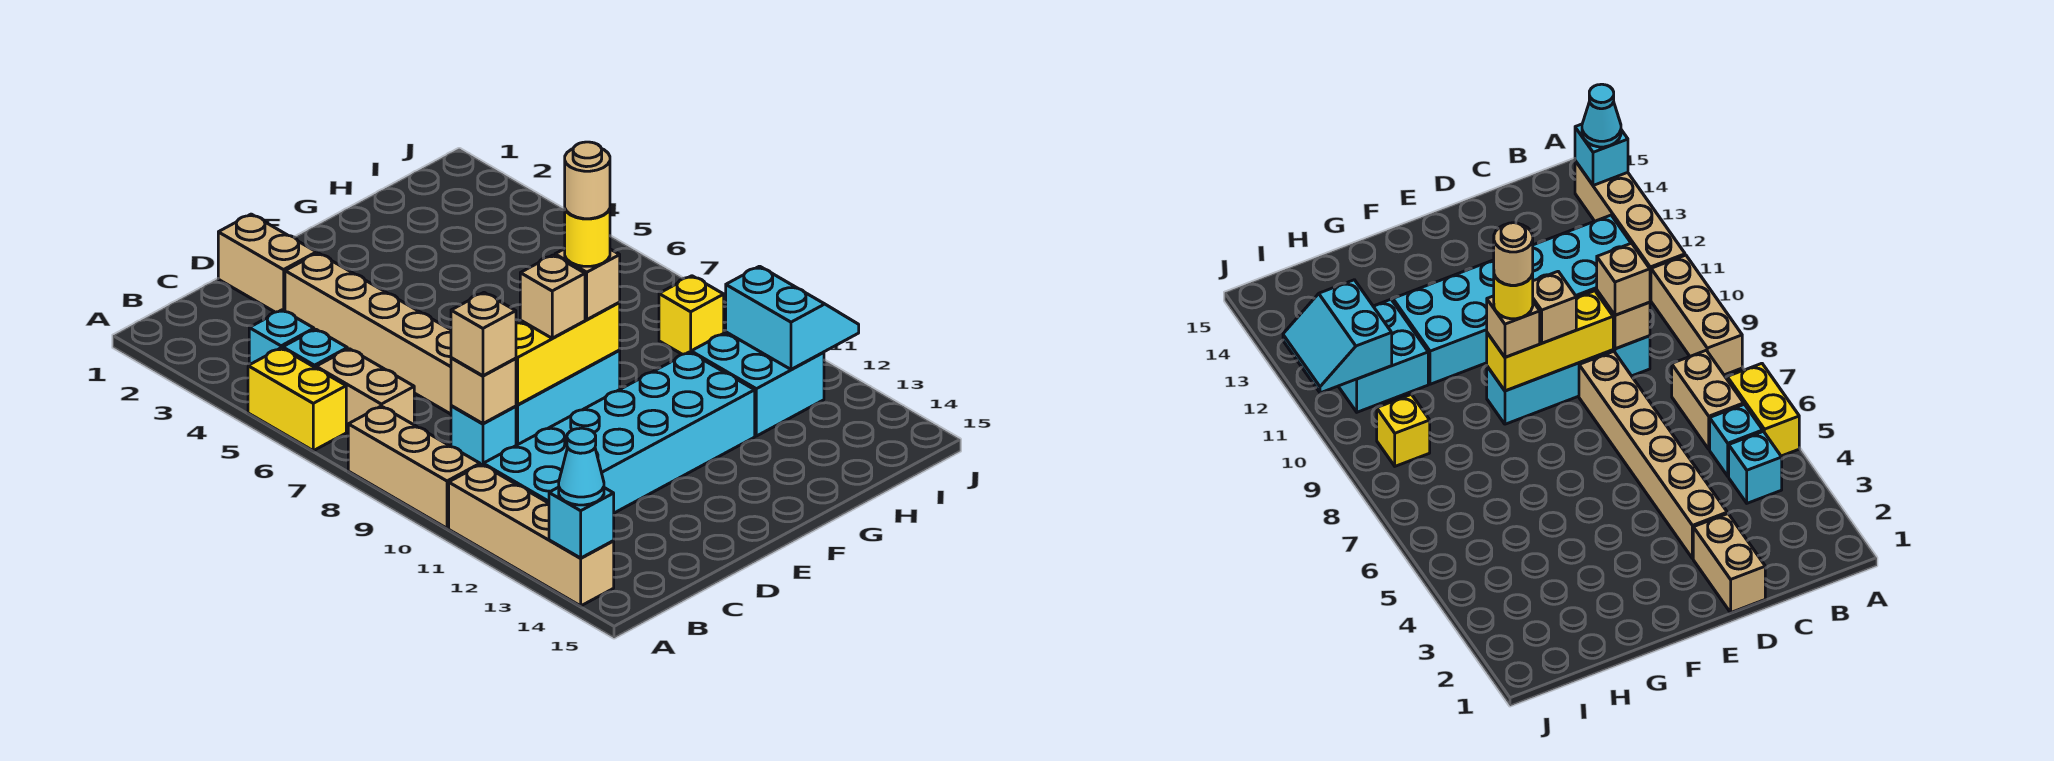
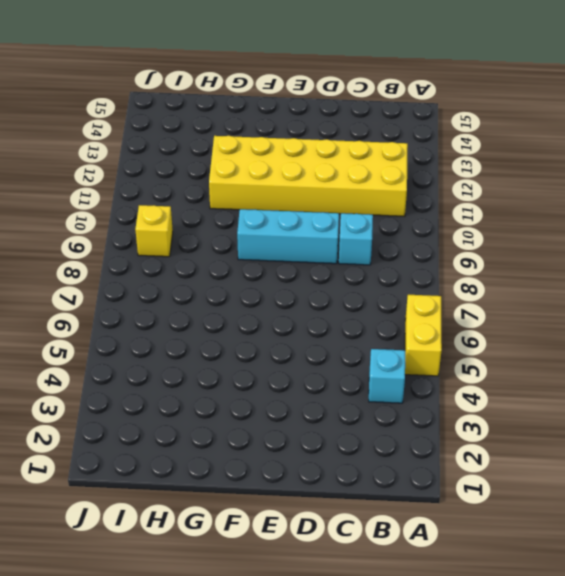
yellow 2x6 brick [209,136,408,216] -> cyan 2x6 brick [483,352,755,513]
none -> tan 1x3 brick [348,406,480,528]
none -> tan 1x4 brick [449,464,614,606]
none -> cyan 1x1 brick [283,329,347,368]

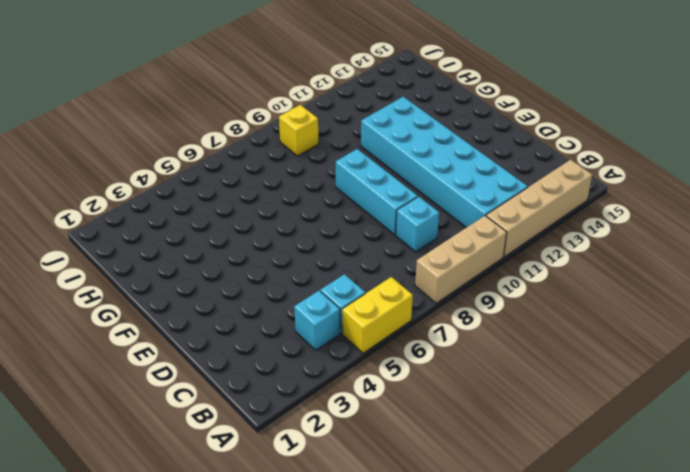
none -> tan 1x2 brick [316,349,414,432]
none -> tan 1x2 brick [218,214,317,312]
none -> tan 1x6 brick [285,253,451,414]

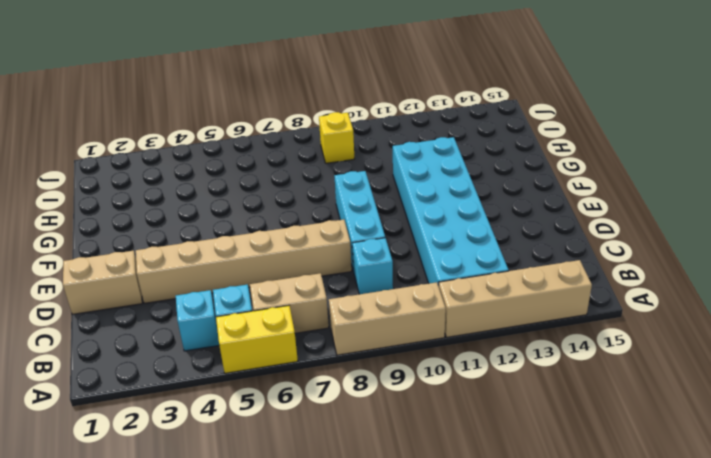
none -> cyan 2x2 brick [691,332,824,436]
none -> cyan 1x1 brick [549,487,614,558]
none -> tan 1x1 brick [451,358,516,424]

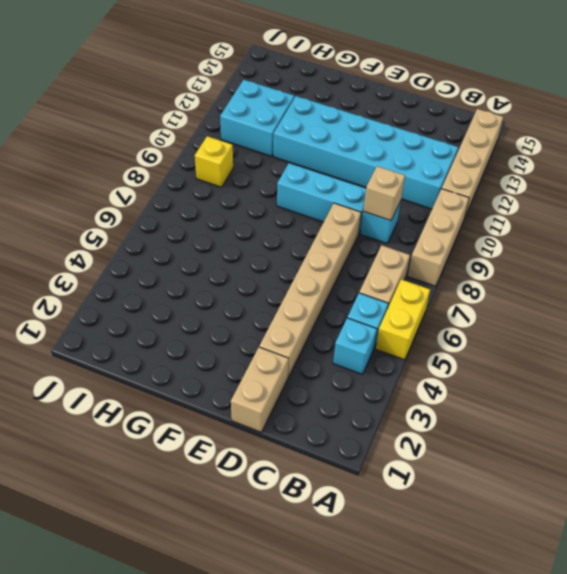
none -> cyan 1x1 brick [549,487,614,558]
none -> yellow 1x3 brick [516,303,620,405]
none -> cyan 2x2 slope [726,266,859,369]

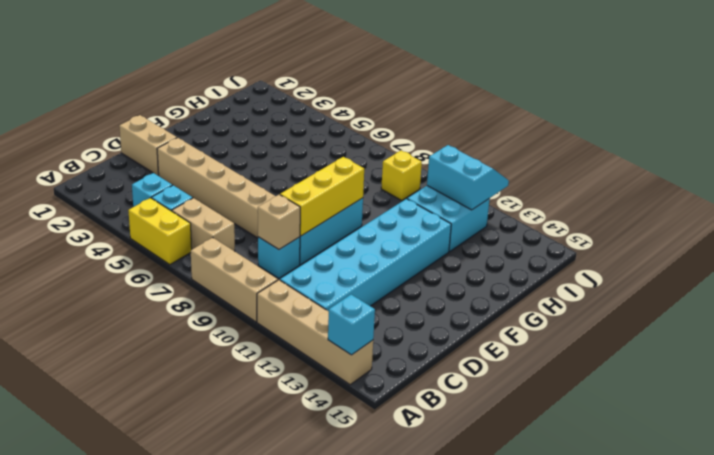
none -> cyan 1x1 cone [559,428,604,505]
none -> tan 1x1 brick [451,293,516,376]
none -> tan 1x1 brick [520,255,585,338]

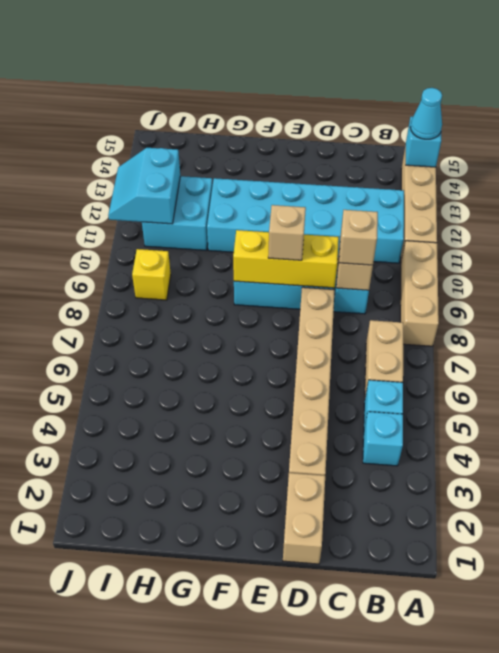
none -> yellow 1x2 brick [248,348,346,451]
none -> tan 1x1 brick [555,249,620,319]
none -> yellow 1x1 round brick [565,209,610,266]

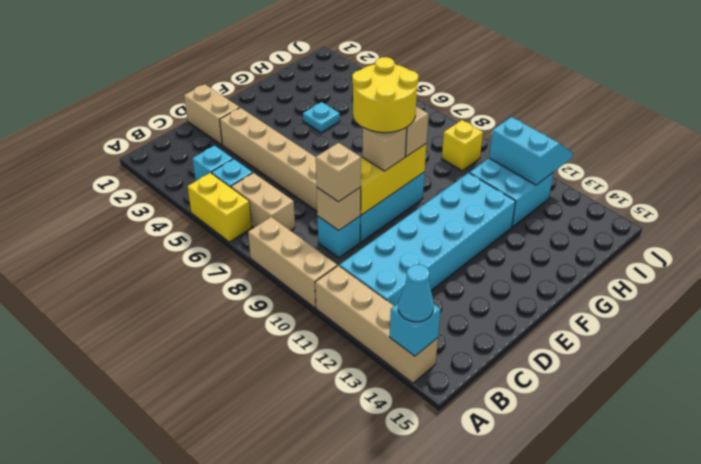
yellow 2x2 round brick [352,57,418,133] -> yellow 1x1 round brick [565,209,610,266]
cyan 1x1 plate [303,102,340,133] -> none
none -> tan 1x1 round brick [565,142,610,219]

